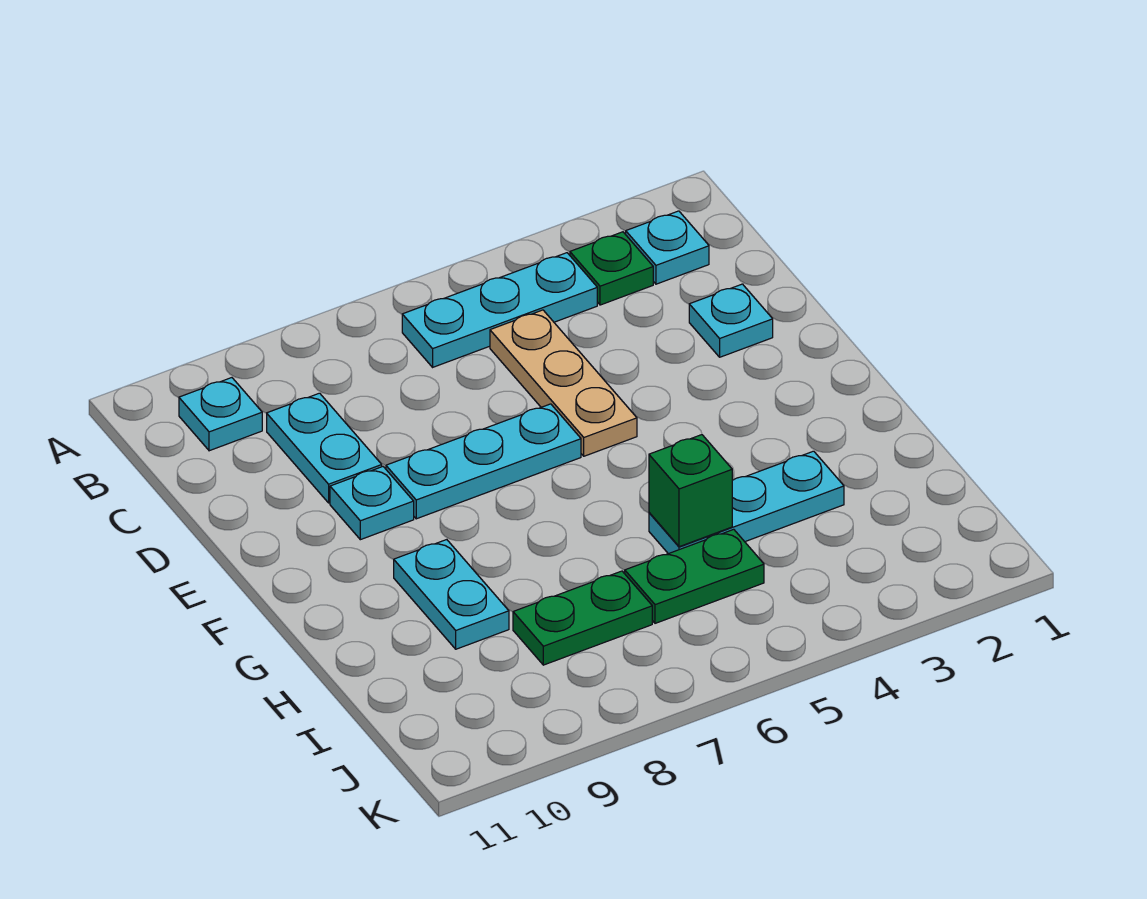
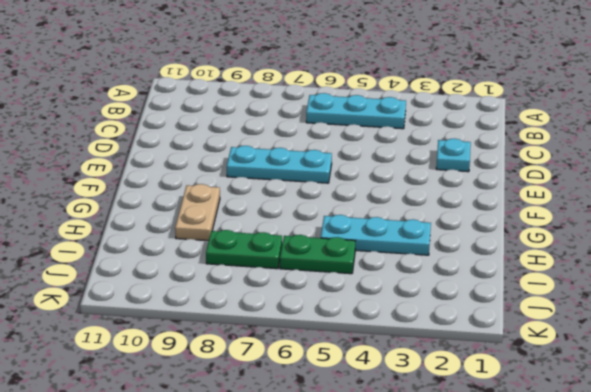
tan 1x2 plate [175,184,220,241] -> cyan 1x2 plate [394,540,509,649]
none -> cyan 1x1 plate [626,211,709,284]
none -> green 1x1 plate [570,232,653,305]
none -> cyan 1x1 plate [179,378,262,451]

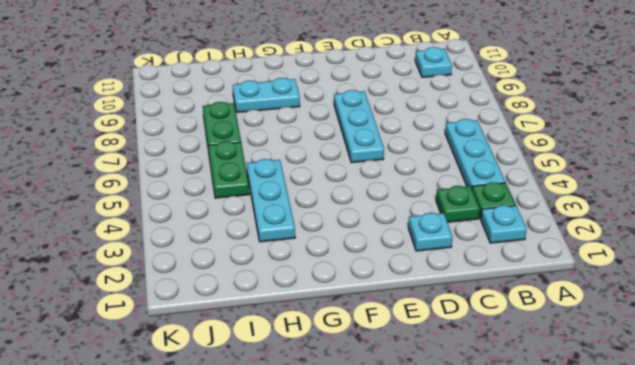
green 1x1 plate [436,186,480,222] -> none
none -> tan 1x3 plate [490,310,637,456]
none -> cyan 1x2 plate [267,393,382,503]
none -> cyan 1x1 plate [330,467,414,540]

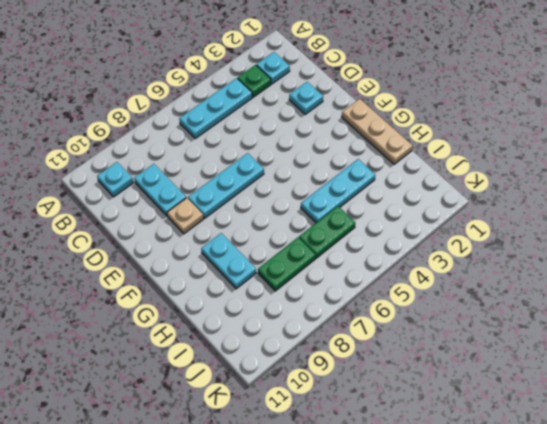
tan 1x1 plate [167,198,204,234] -> cyan 1x1 plate [330,467,414,540]
tan 1x3 plate [342,99,413,164] -> tan 1x3 plate moved to [490,310,637,456]
none -> green 1x1 brick [649,435,732,547]

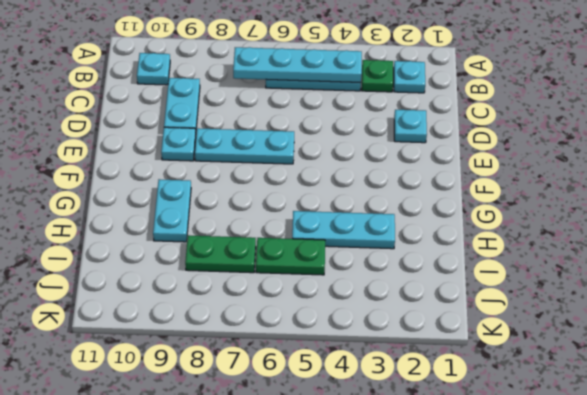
cyan 1x4 plate [233,47,362,82] -> none
none -> tan 1x3 plate [490,310,637,456]
none -> green 1x1 brick [649,435,732,547]

